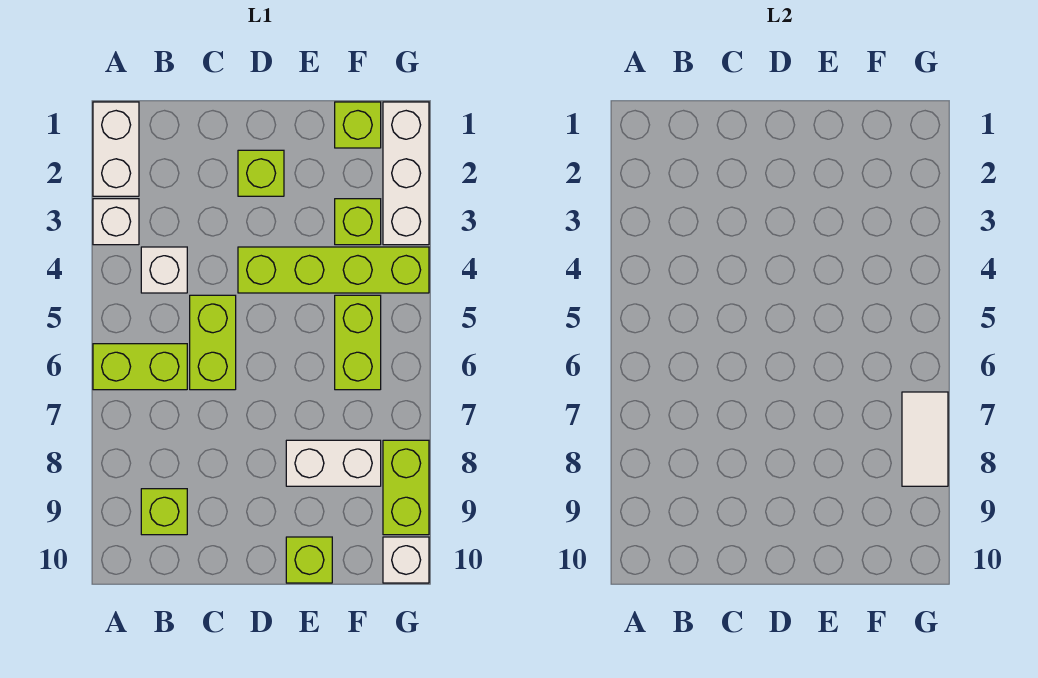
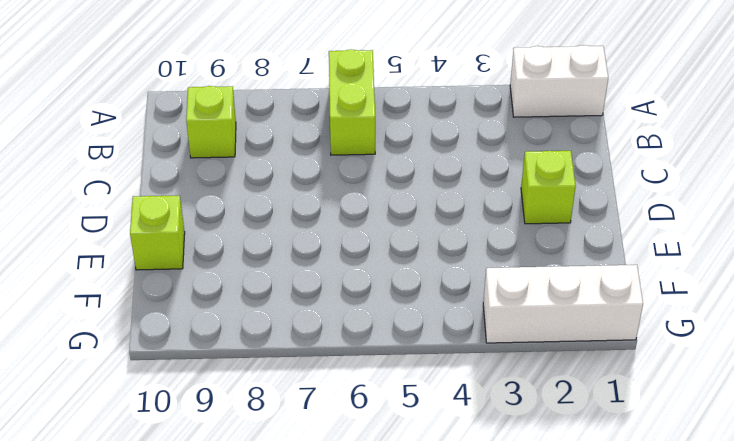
none -> white 1x1 brick [93,199,139,245]
none -> white 1x1 brick [141,247,187,293]
none -> lime 1x2 brick [190,295,236,390]

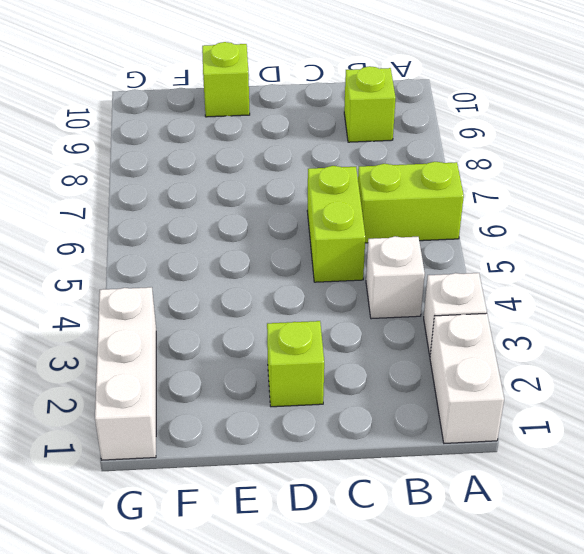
none -> lime 1x4 brick [238,247,429,293]
none -> white 1x2 brick [286,440,381,486]
none -> lime 1x1 brick [335,102,381,148]

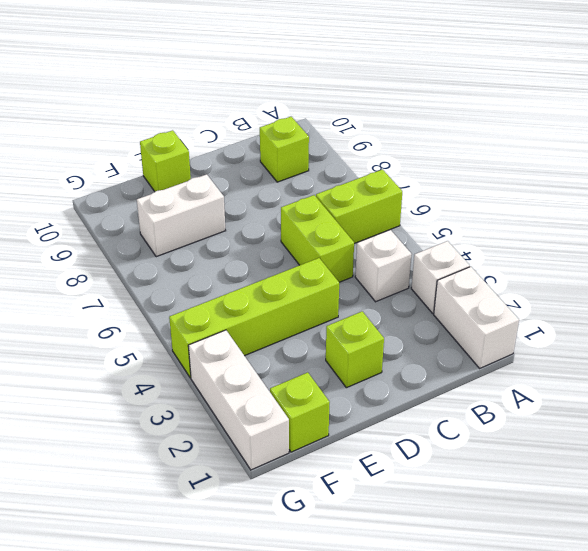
none -> lime 1x1 brick [335,199,381,245]
none -> lime 1x2 brick [335,295,381,390]
none -> lime 1x2 brick [383,440,429,535]

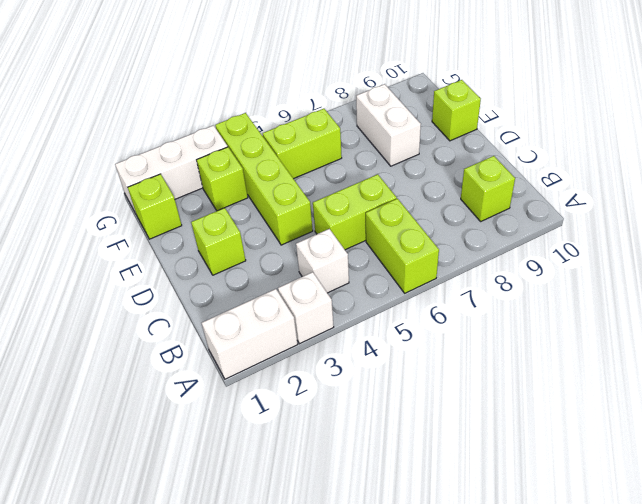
none -> lime 1x2 brick [383,440,429,535]
none -> white 1x1 brick [383,537,429,583]
none -> white 1x2 tile [902,392,948,486]

